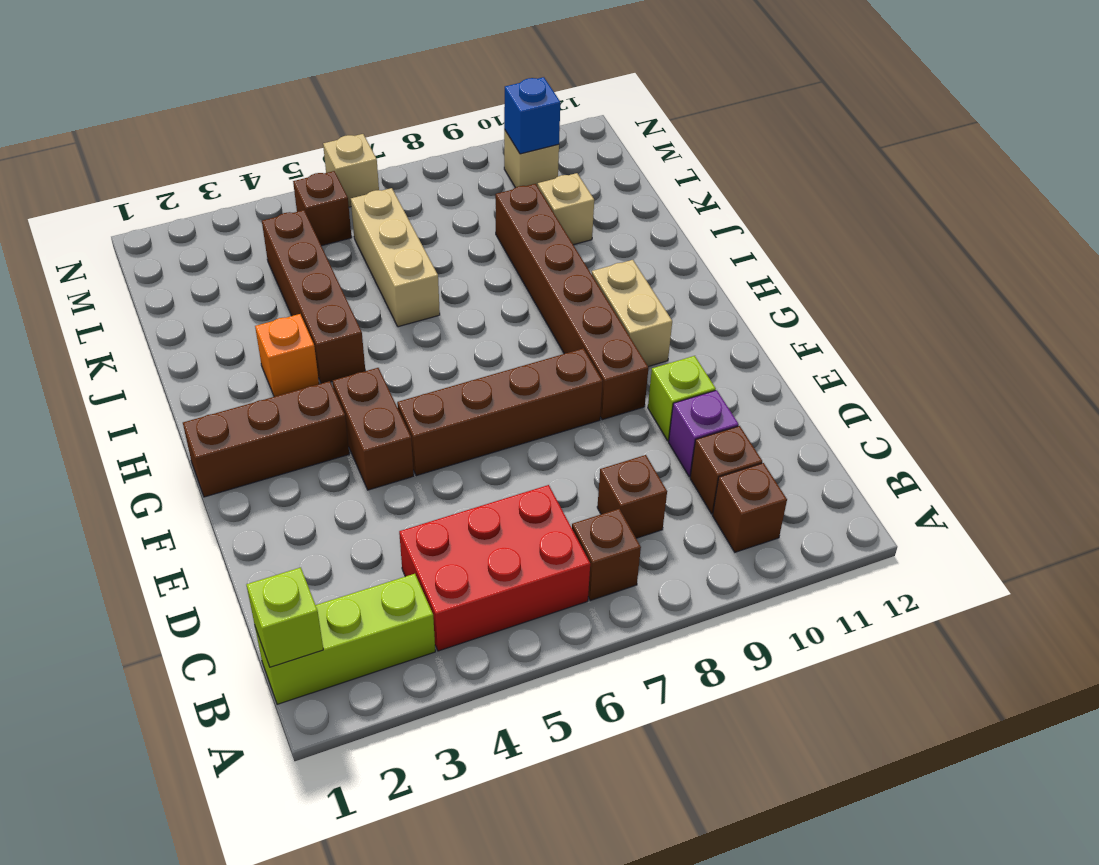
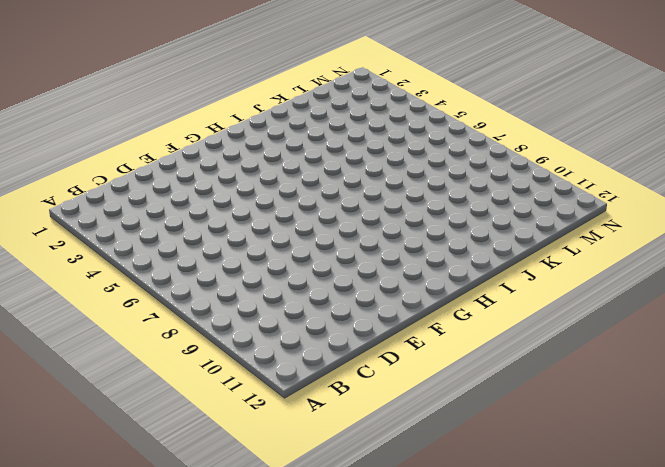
none -> lime 1x3 brick [255,574,435,704]
none -> red 2x3 brick [399,485,590,651]
none -> brown 1x1 brick [572,509,641,600]

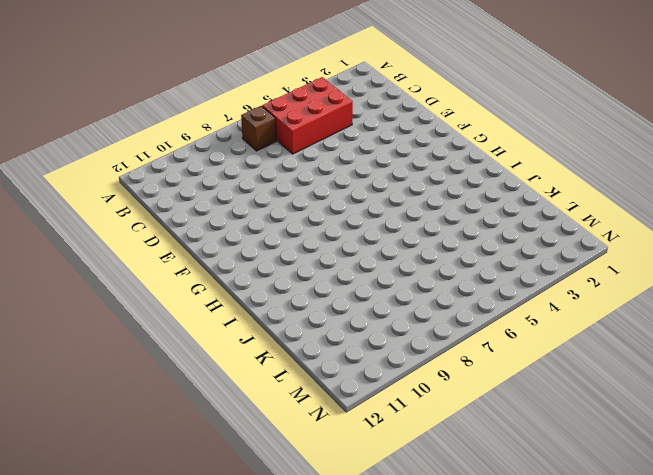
none -> lime 1x3 brick [255,574,435,704]
none -> brown 1x1 brick [713,463,787,552]
none -> brown 1x1 brick [597,455,667,538]

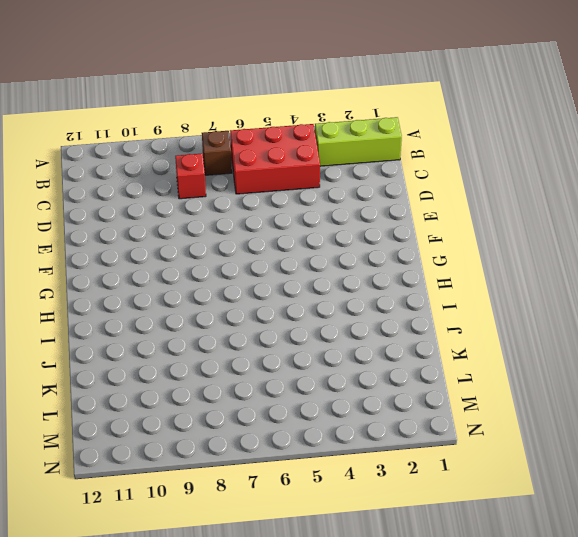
red 1x1 brick [175,154,206,199] -> brown 1x1 brick [597,455,667,538]
none -> brown 1x1 brick [713,463,787,552]
none -> brown 1x1 brick [690,426,762,514]
none -> purple 1x1 brick [669,390,739,477]

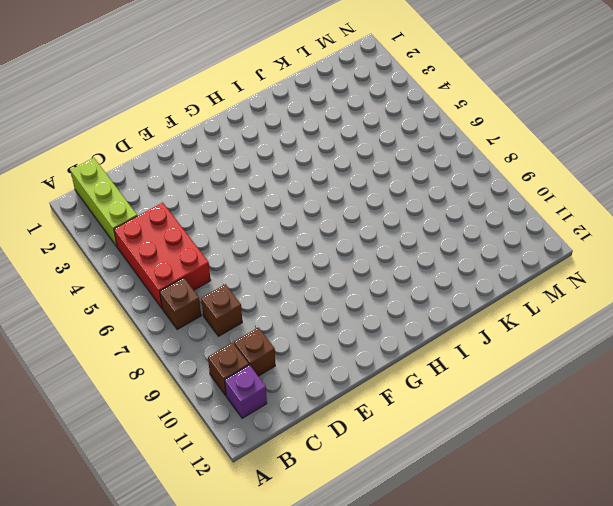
purple 1x1 brick [225,365,267,418] -> purple 1x1 brick moved to [669,390,739,477]
none -> lime 1x1 brick [648,356,716,441]
none -> brown 1x2 brick [333,368,414,490]
none -> brown 1x4 brick [397,348,603,476]

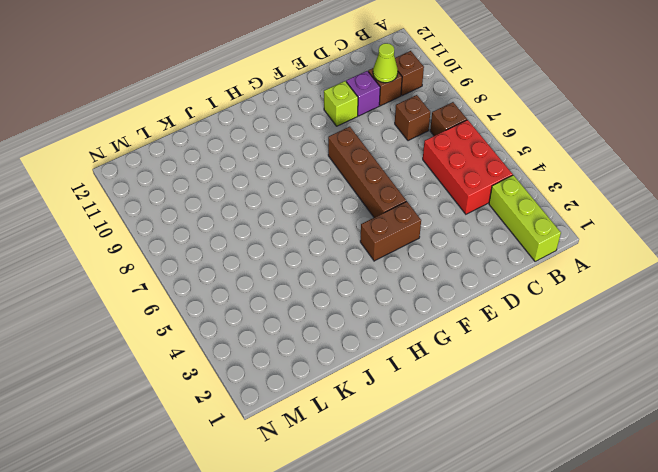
lime 1x1 cone [373,43,398,83] -> none
none -> brown 1x6 brick [495,184,649,420]
none -> brown 1x3 brick [183,381,349,497]
none -> tan 1x2 brick [592,260,672,367]

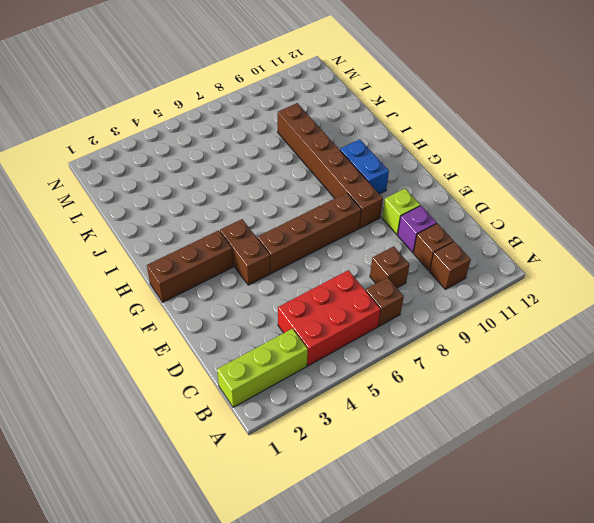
blue 1x2 brick [340,139,389,194] -> tan 1x2 brick [592,260,672,367]
none -> orange 1x1 brick [255,314,319,397]
none -> brown 1x4 brick [262,210,365,383]
none -> tan 1x3 brick [351,188,440,327]

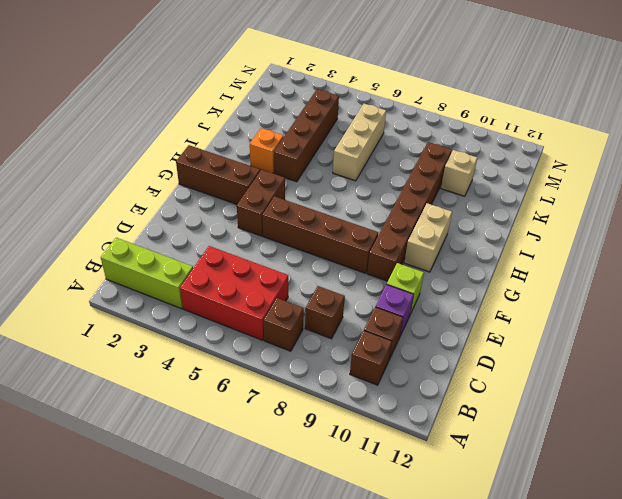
none -> brown 1x1 brick [293,171,352,246]
none -> tan 1x1 brick [504,130,559,188]
none -> tan 1x1 brick [323,134,379,207]

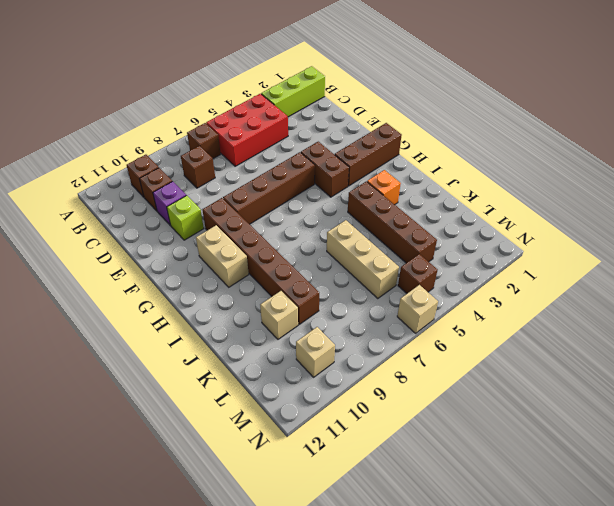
none -> lime 1x1 brick [246,567,323,667]
none -> blue 1x1 brick [504,77,560,154]

